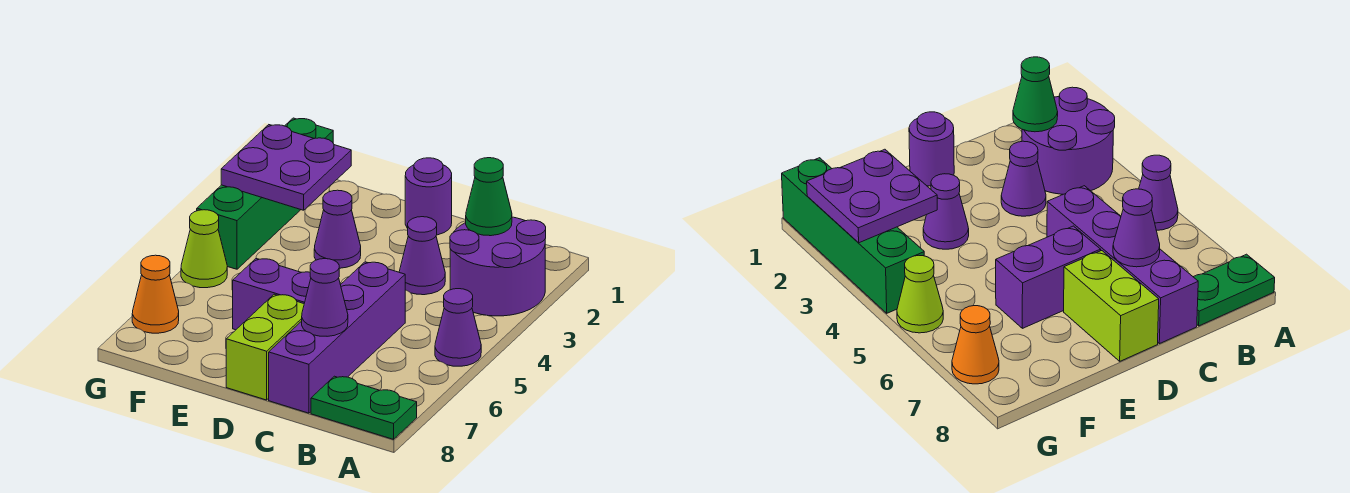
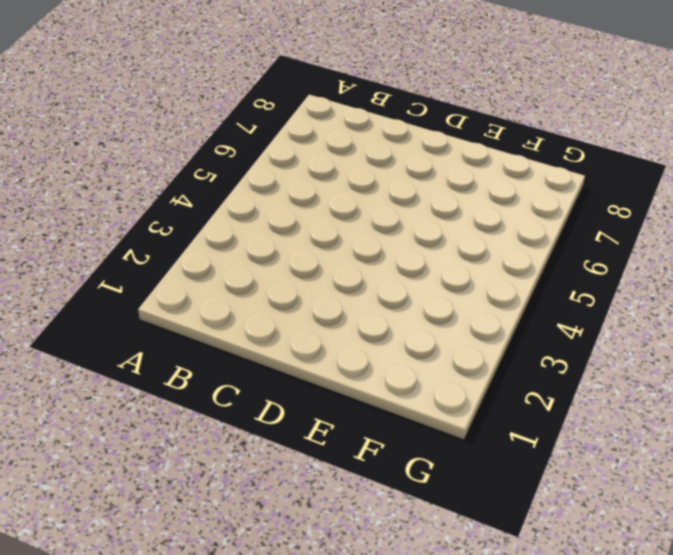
none -> purple 2x2 round brick [450,217,546,316]
none -> purple 1x1 cone [435,289,481,366]
none -> green 1x2 plate [311,376,417,439]

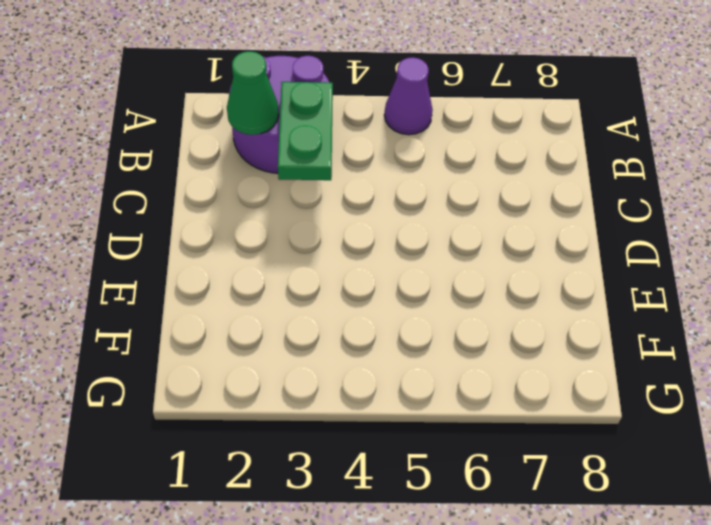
green 1x2 plate [278,82,333,180] -> green 1x2 plate moved to [311,376,417,439]
none -> purple 1x1 cone [399,217,445,295]
none -> purple 1x4 brick [269,262,405,413]
none -> purple 1x1 round brick [405,158,452,235]

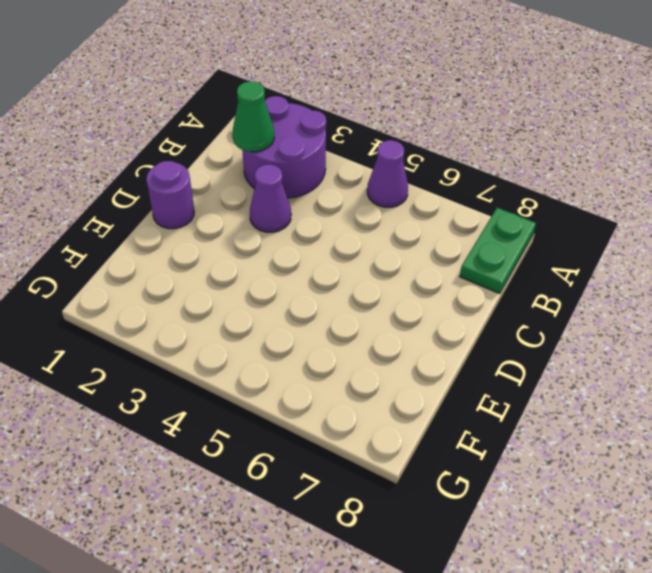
none -> purple 1x4 brick [269,262,405,413]
none -> purple 1x2 brick [233,259,311,330]
none -> lime 1x2 brick [226,294,304,400]

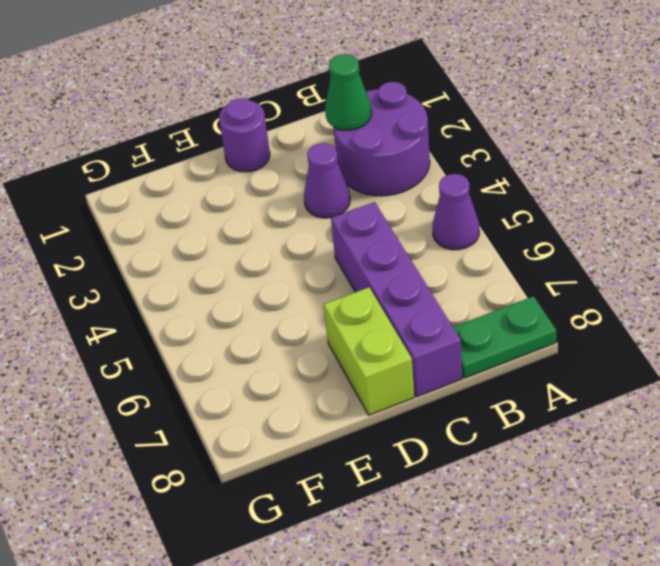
none -> purple 1x2 brick [233,259,311,330]
none -> purple 1x1 cone [314,190,361,268]
none -> green 1x4 brick [197,118,333,269]

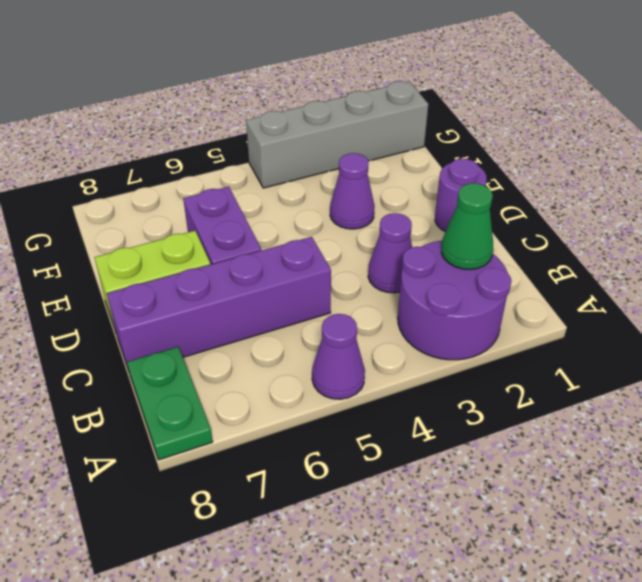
grey 1x4 brick [246,81,428,188] -> green 1x4 brick [197,118,333,269]
none -> lime 1x1 cone [181,210,227,288]
none -> orange 1x1 cone [132,255,179,333]
none -> purple 1x1 cone [302,259,348,336]

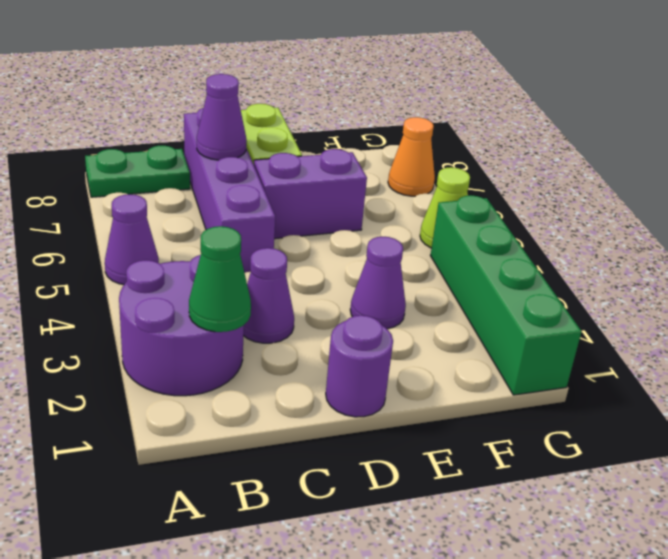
none -> purple 2x2 plate [221,125,351,210]

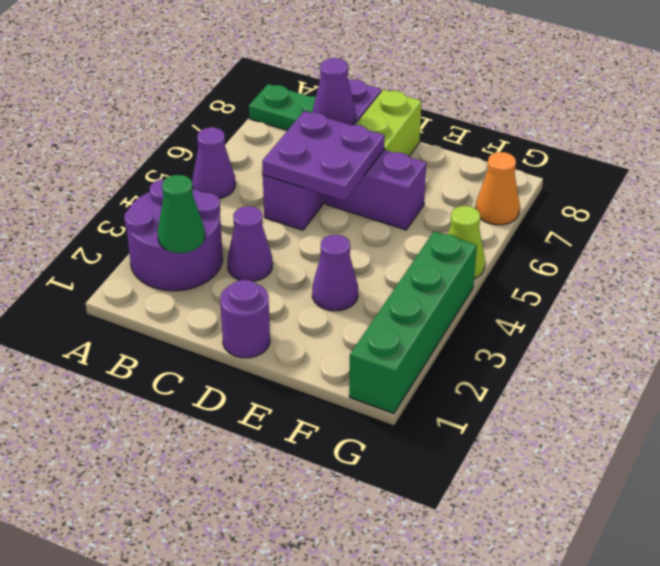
purple 2x2 plate [262,111,385,201] -> purple 2x2 plate moved to [221,125,351,210]

